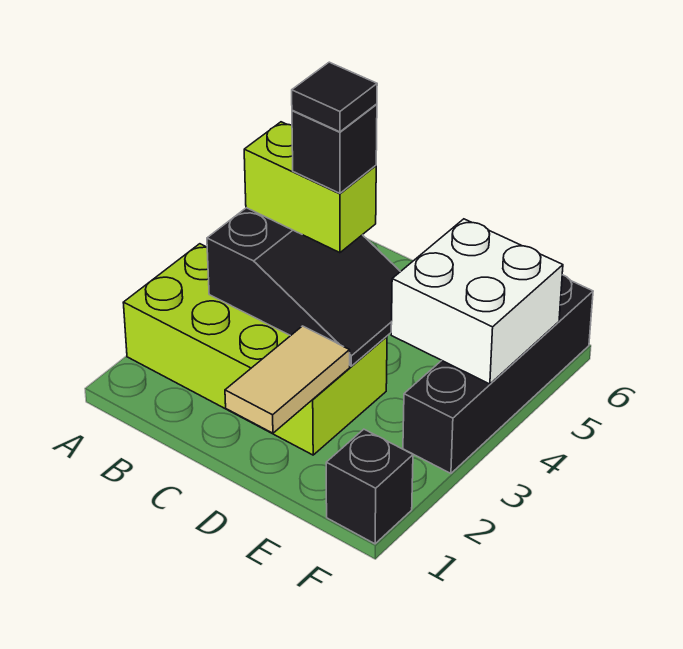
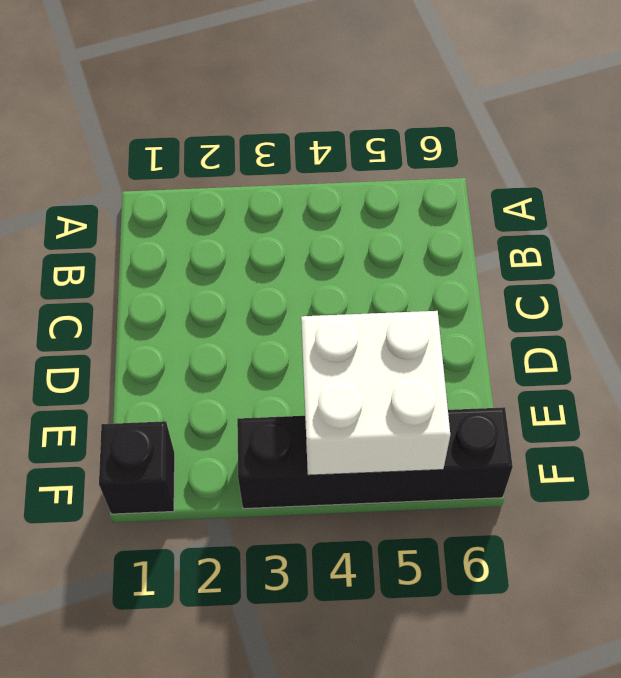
none -> lime 2x4 brick [123,244,387,455]
none -> black 2x3 slope [207,208,400,366]

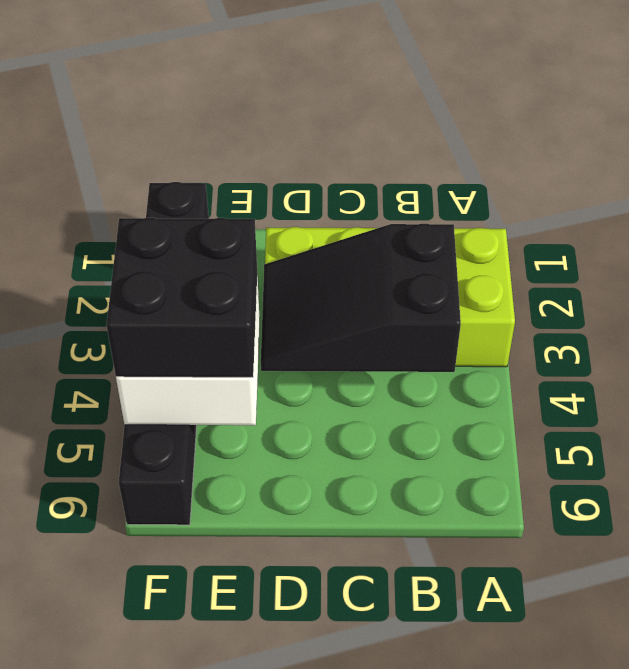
black 2x2 brick [107,218,257,377] -> none
none -> tan 1x2 tile [225,326,350,433]
none -> lime 1x2 brick [244,122,376,253]

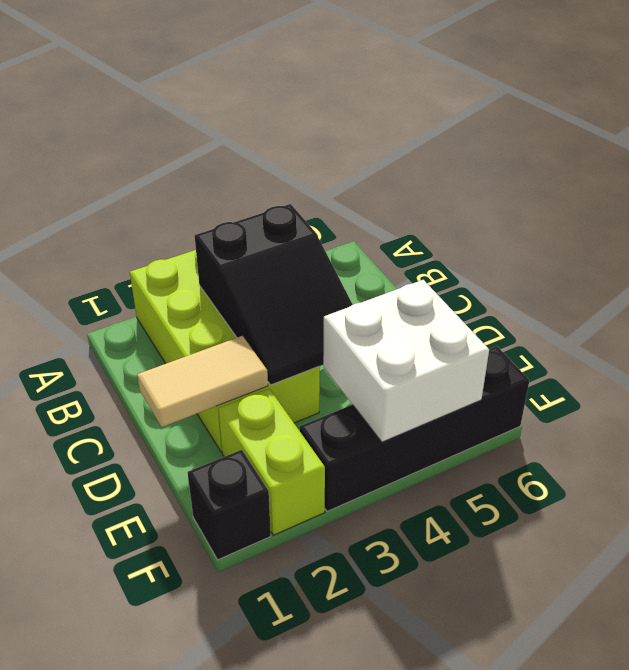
lime 1x2 brick [218,389,325,535] -> lime 1x2 brick moved to [244,122,376,253]
none -> black 1x1 brick [292,104,377,193]
none -> black 1x1 tile [292,62,377,132]

